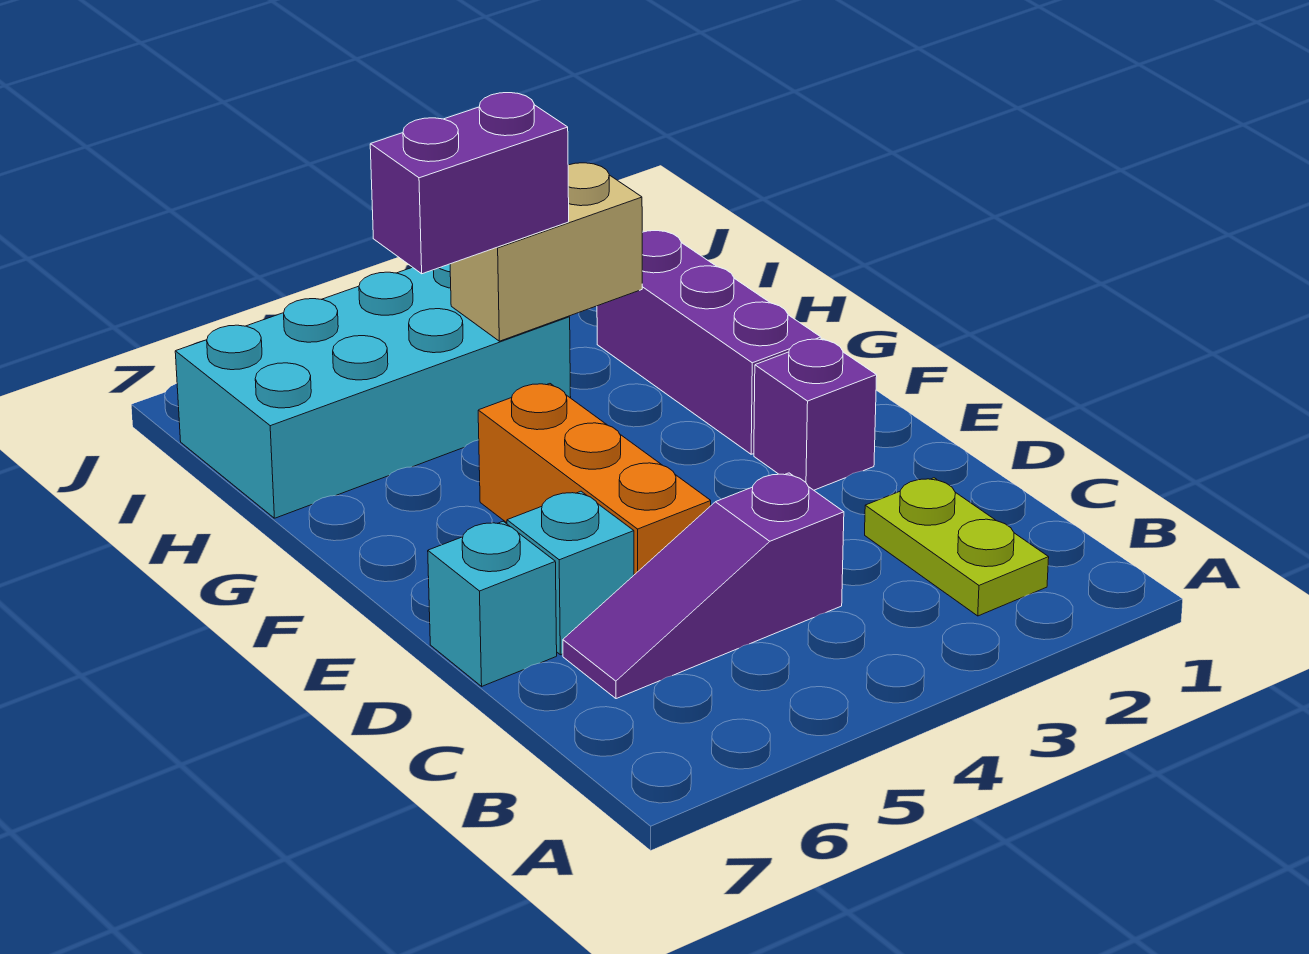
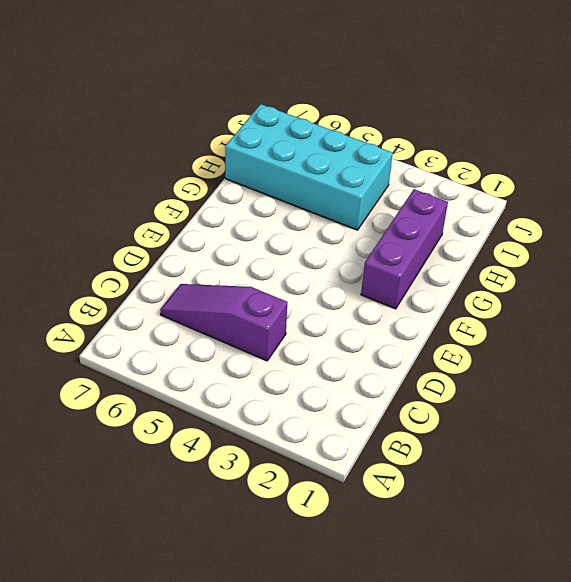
none -> lime 1x2 plate [865,478,1049,616]
none -> orange 1x3 brick [478,384,711,575]

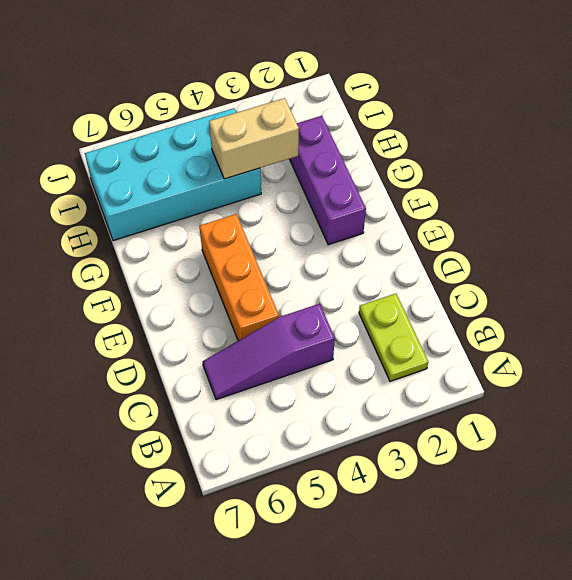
none -> cyan 1x1 brick [507,491,634,655]
none -> cyan 1x1 brick [428,521,557,686]

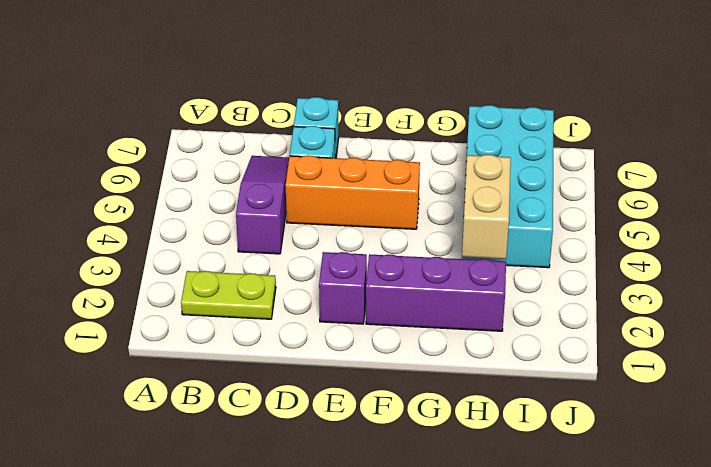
none -> purple 1x2 brick [370,93,569,274]

